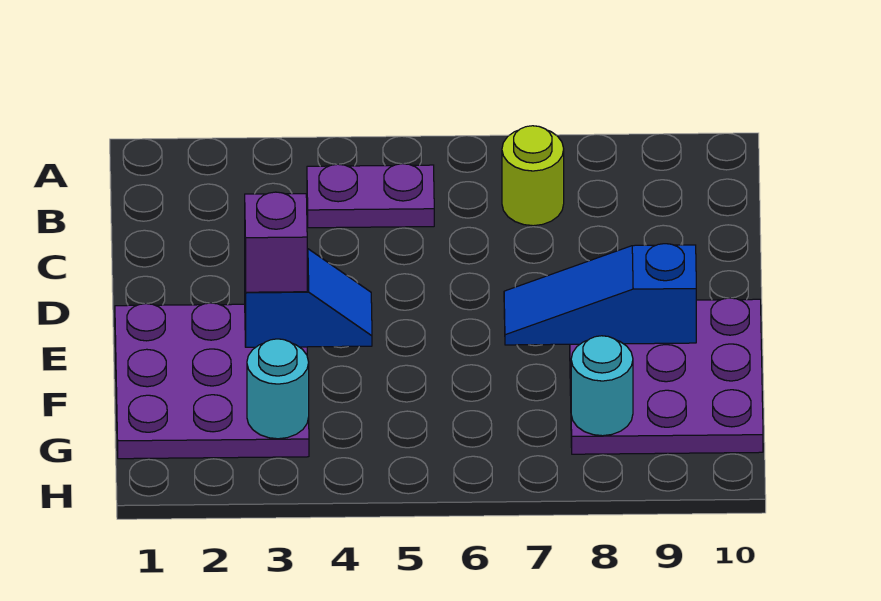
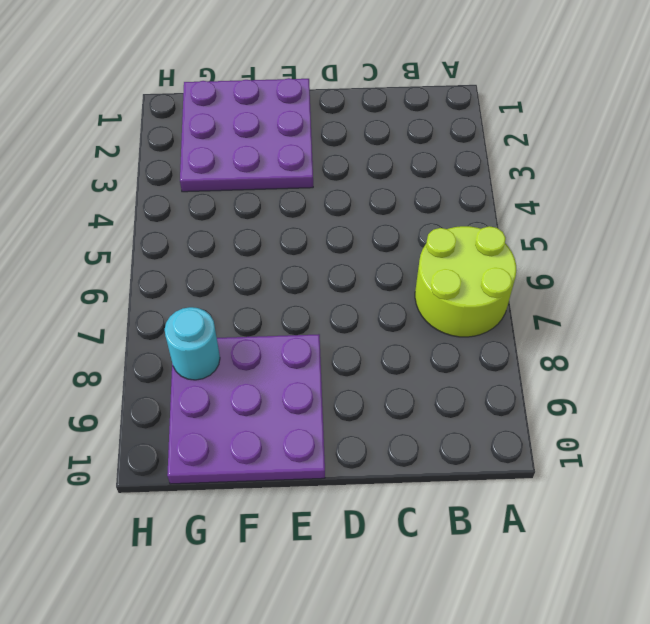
lime 2x2 round brick [415,226,517,337] -> lime 1x1 round brick [502,126,564,226]
none -> purple 1x2 plate [307,164,434,228]
none -> blue 1x2 slope [245,249,372,347]

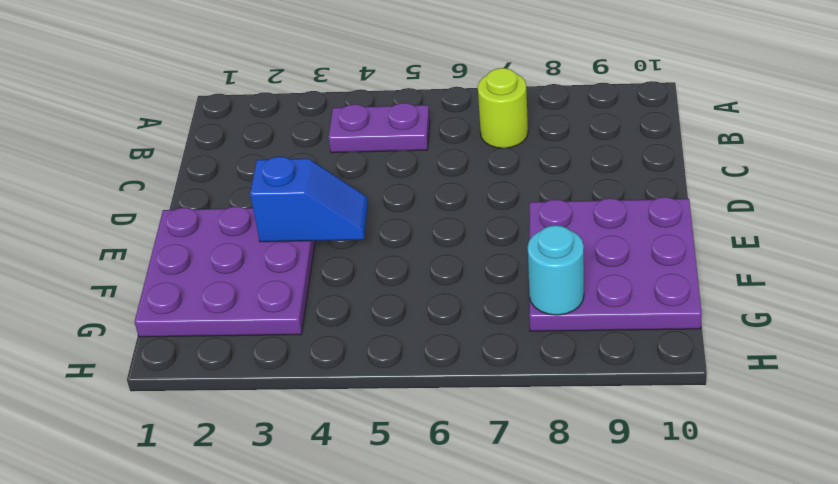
none -> blue 1x3 slope [504,244,696,345]
none -> cyan 1x1 round brick [247,339,309,439]

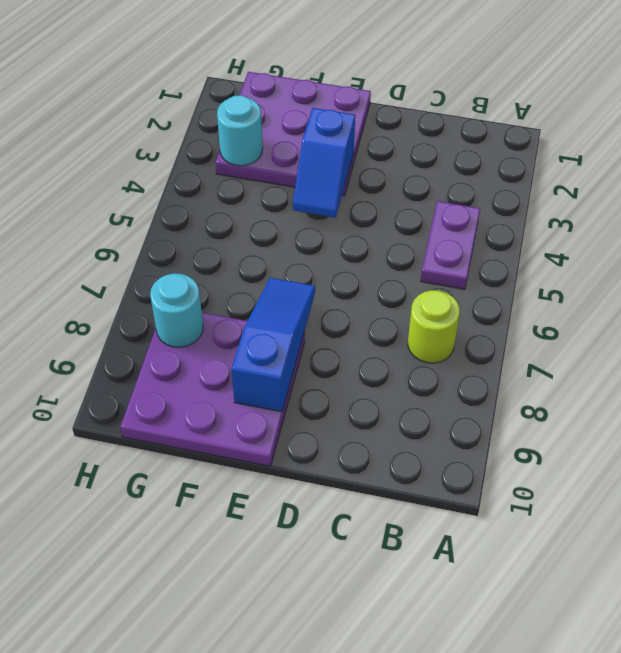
none -> purple 1x1 brick [245,192,307,292]

